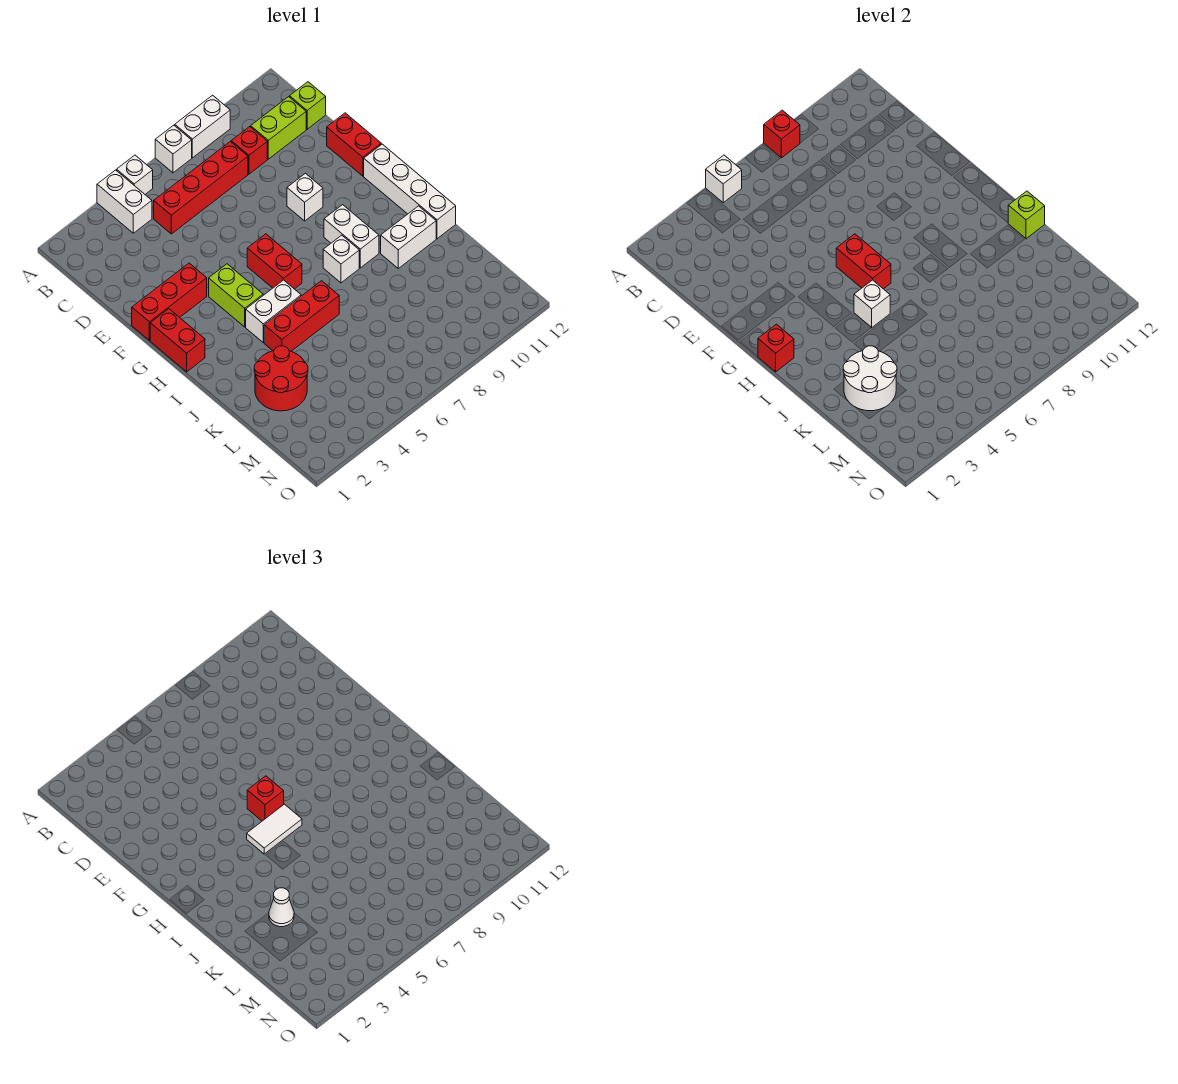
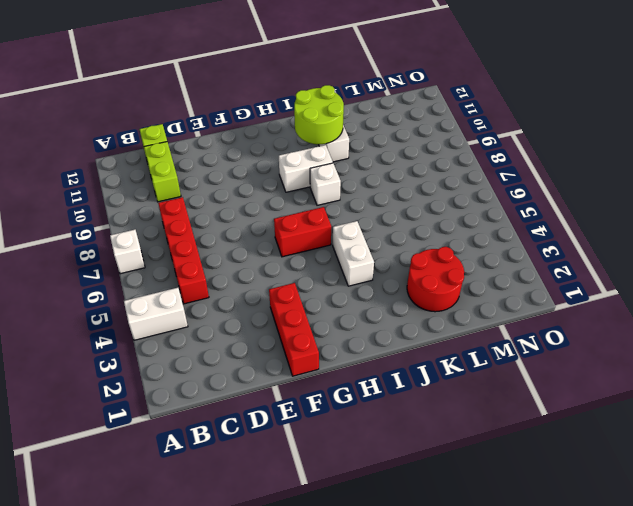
lime 2x2 round brick [294,85,344,144] -> none
none -> white 1x1 brick [117,155,153,194]
none -> white 1x2 brick [175,95,230,158]
none -> red 1x1 brick [231,127,267,174]
none -> red 1x2 brick [327,113,381,176]

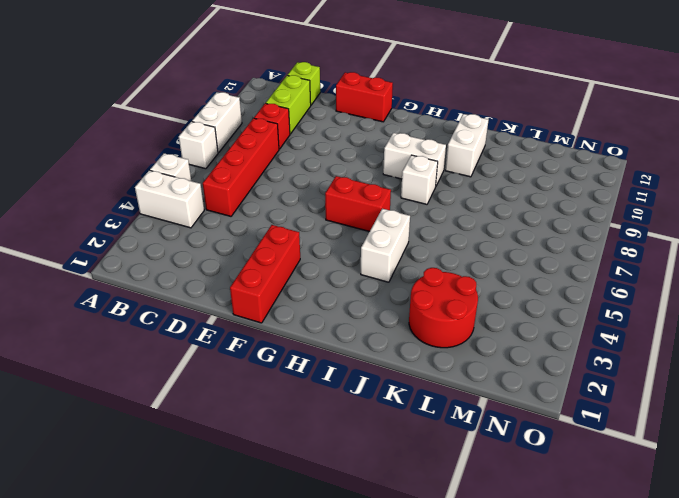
none -> white 1x1 brick [287,173,323,221]
none -> red 1x2 brick [150,309,205,372]
none -> lime 1x2 brick [209,264,263,327]
none -> white 1x4 brick [364,144,456,239]

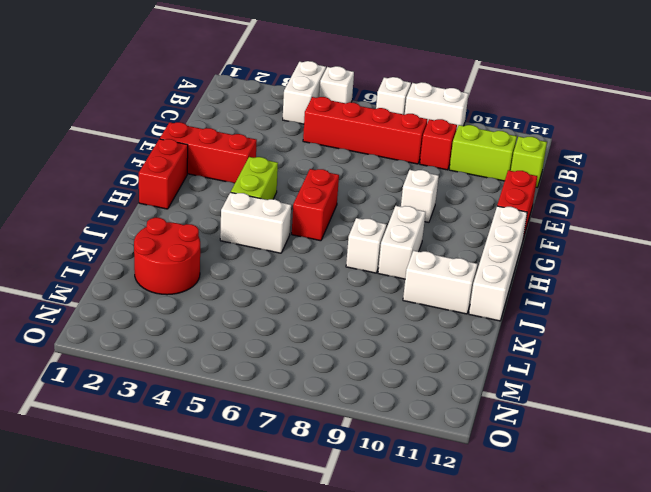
none -> red 1x3 brick [264,281,339,351]
none -> white 1x1 brick [706,155,742,203]
none -> red 1x1 brick [764,110,800,158]
none -> red 1x2 brick [836,234,891,289]

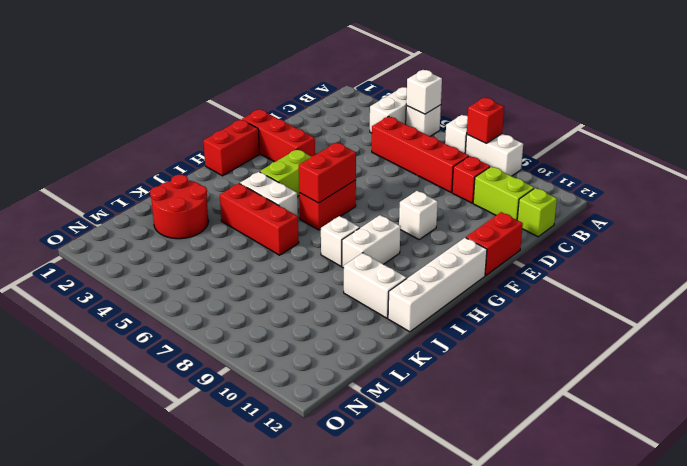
none -> red 1x1 brick [758,324,794,372]
none -> white 1x1 brick [854,280,890,328]
none -> lime 1x1 brick [1008,191,1045,239]
none -> white 2x2 round brick [843,346,897,411]

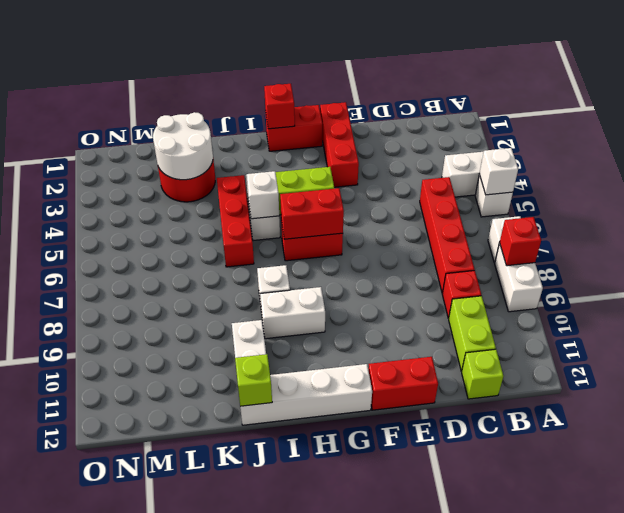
none -> white 1x1 brick [287,173,323,221]
none -> red 1x1 brick [247,776,284,821]
none -> white 1x2 tile [247,804,302,854]
none -> white 1x1 cone [269,888,294,927]

